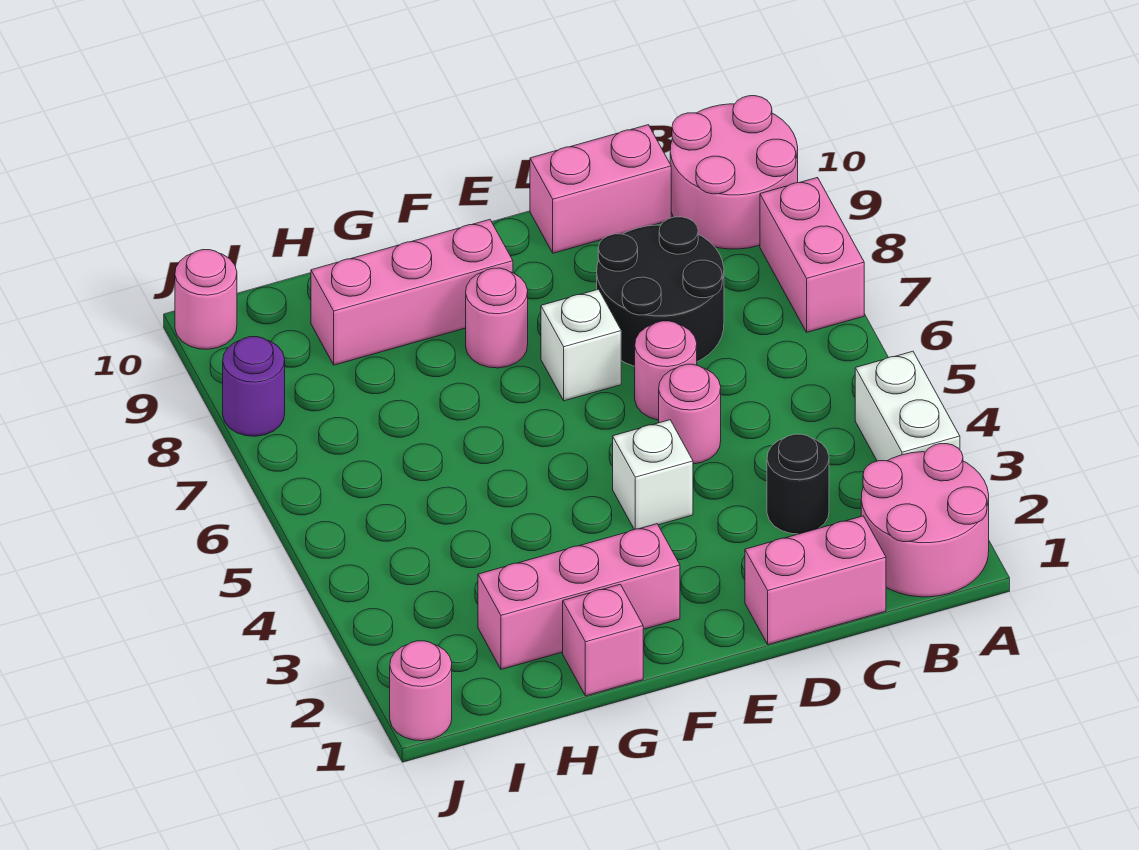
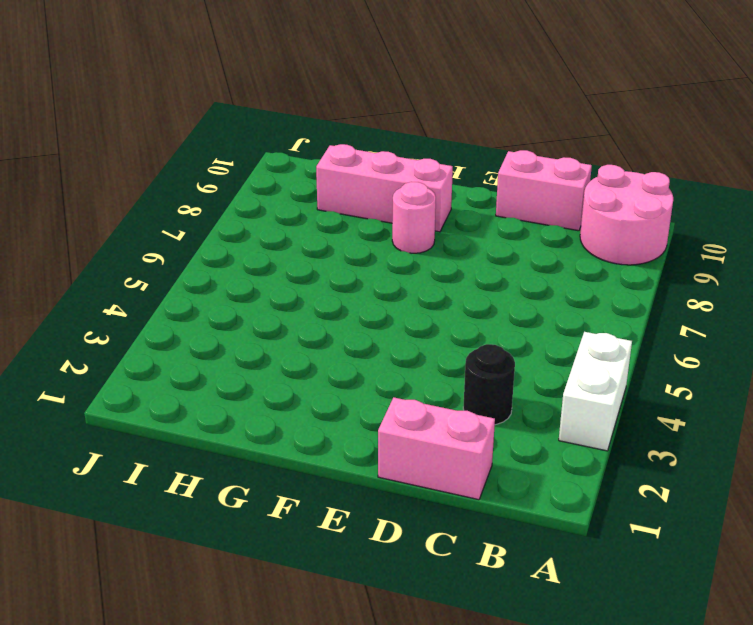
none -> pink 2x2 round brick [861,444,989,597]
none -> pink 1x2 brick [760,178,864,332]
none -> black 2x2 round brick [597,217,724,366]

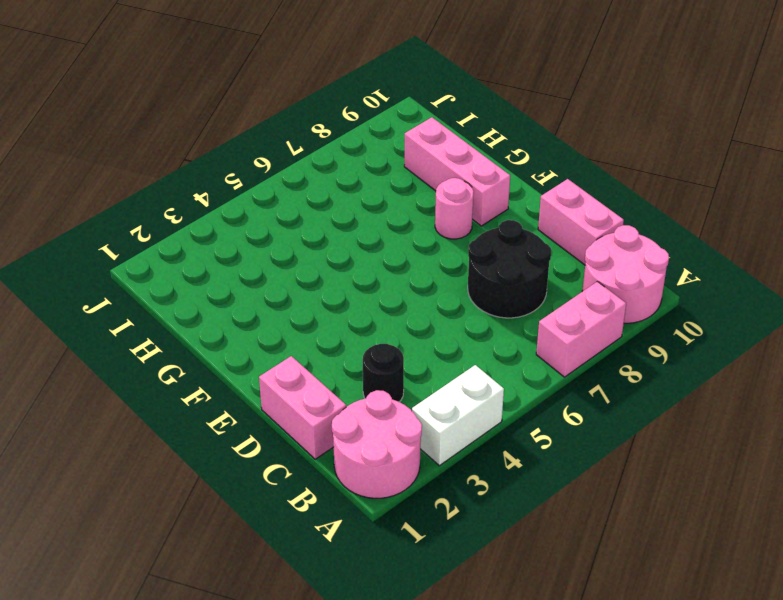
none -> pink 1x1 round brick [659,364,721,464]
none -> pink 1x1 round brick [635,321,697,420]
none -> white 1x1 brick [613,420,693,530]

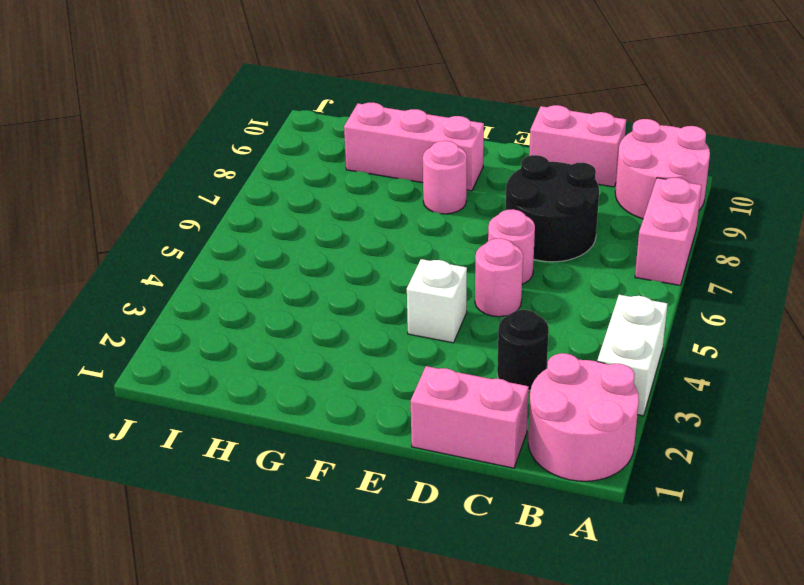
none -> white 1x1 brick [541,289,621,401]
none -> pink 1x3 brick [478,524,680,669]
none -> pink 1x1 brick [563,584,643,696]

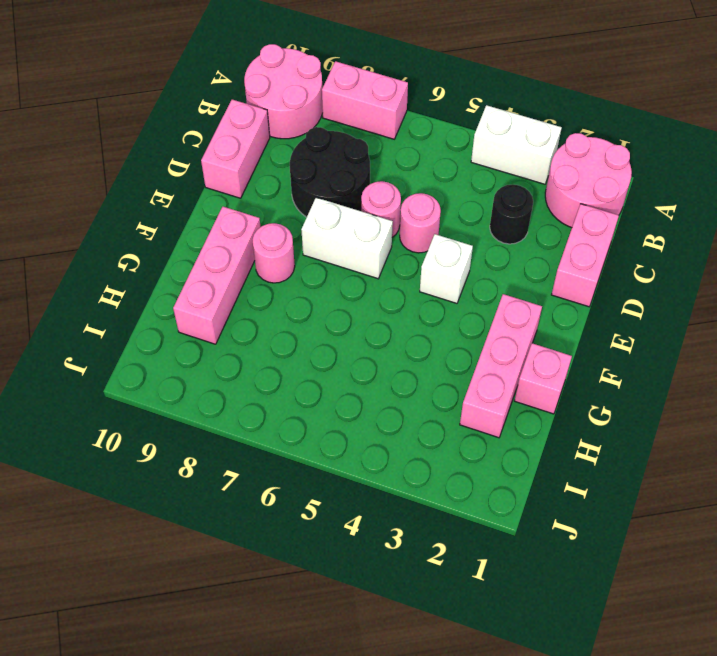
white 1x2 brick [301,198,393,279] -> white 1x1 brick [541,289,621,401]
none -> pink 1x1 round brick [390,641,452,741]
none -> purple 1x1 round brick [223,337,285,436]
none -> pink 1x1 round brick [175,250,237,349]

